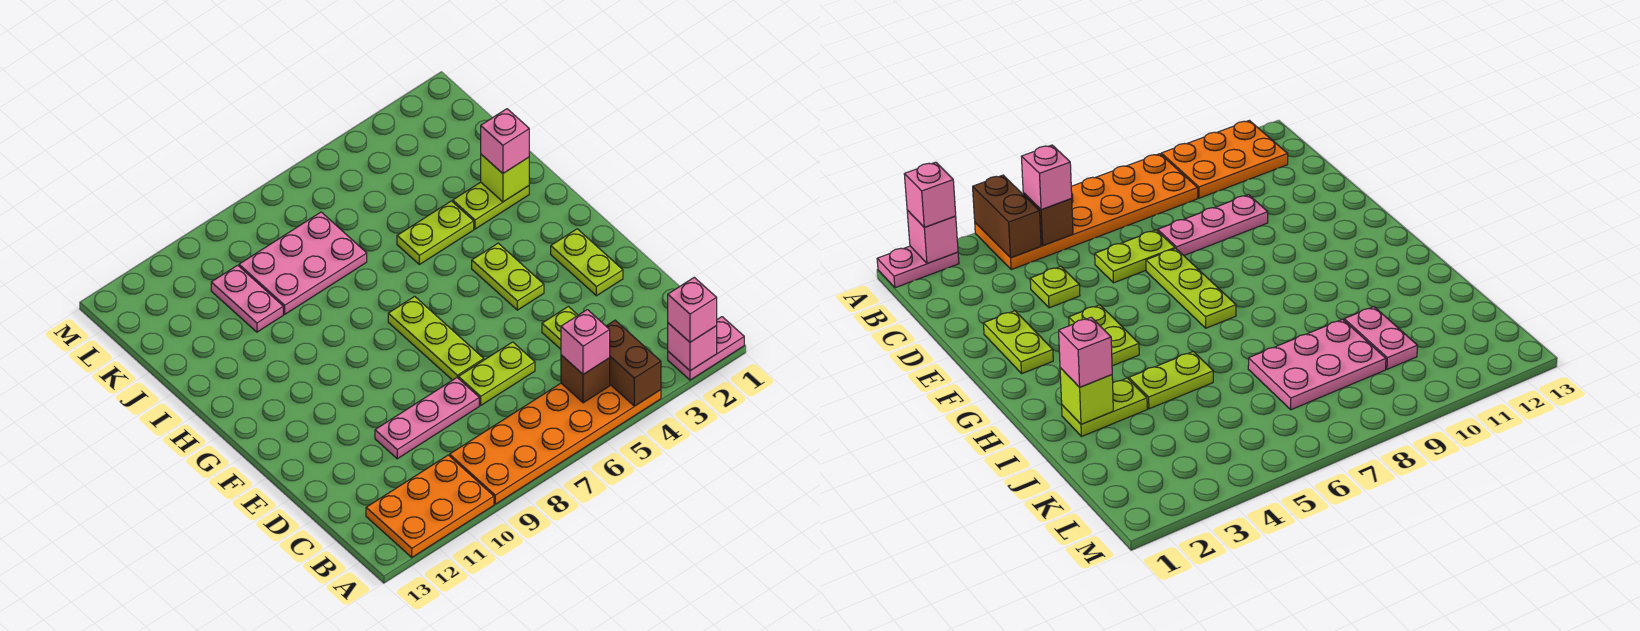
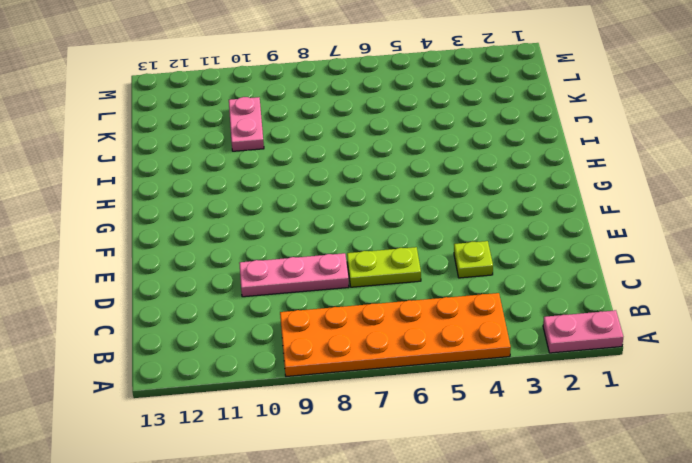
none -> orange 2x3 plate [366,455,494,557]
none -> lime 1x2 plate [551,229,623,296]
none -> lime 1x3 plate [388,296,484,380]

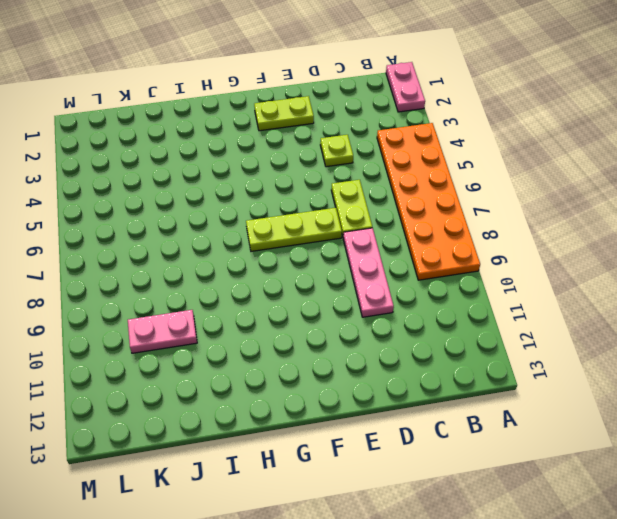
none -> orange 2x3 plate [366,455,494,557]
none -> lime 1x2 plate [472,243,544,310]
none -> lime 1x2 plate [453,182,529,229]

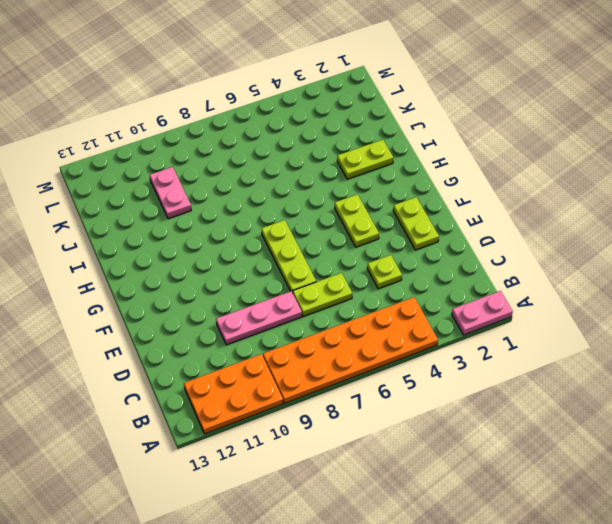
none -> lime 1x2 plate [397,201,474,264]
none -> pink 2x3 plate [239,212,367,314]
none -> pink 1x1 brick [668,323,717,371]

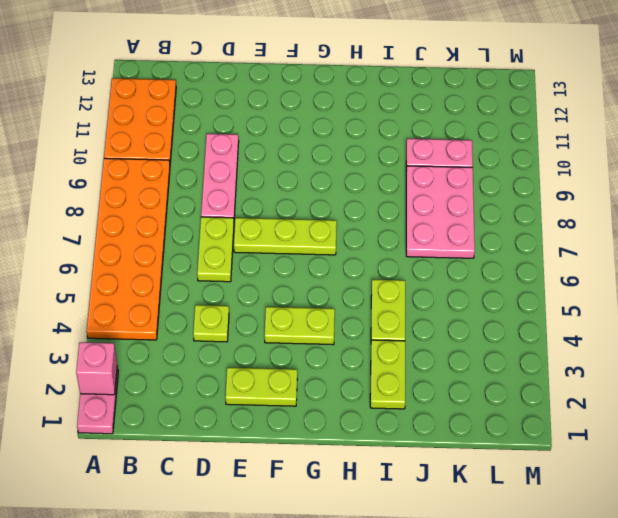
none -> brown 1x2 brick [606,320,661,406]
none -> brown 1x1 brick [561,355,610,403]
none -> lime 1x1 brick [481,154,529,202]

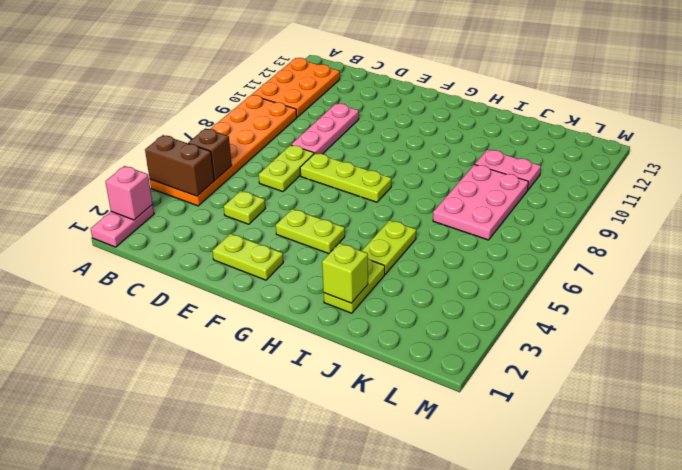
none -> pink 1x1 brick [668,278,717,342]
none -> pink 1x1 brick [561,310,610,374]
none -> pink 1x1 brick [481,109,529,173]

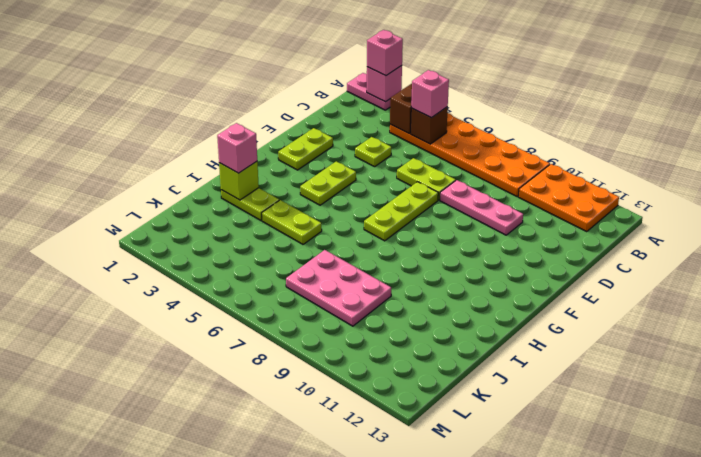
none -> pink 1x2 plate [211,265,283,332]

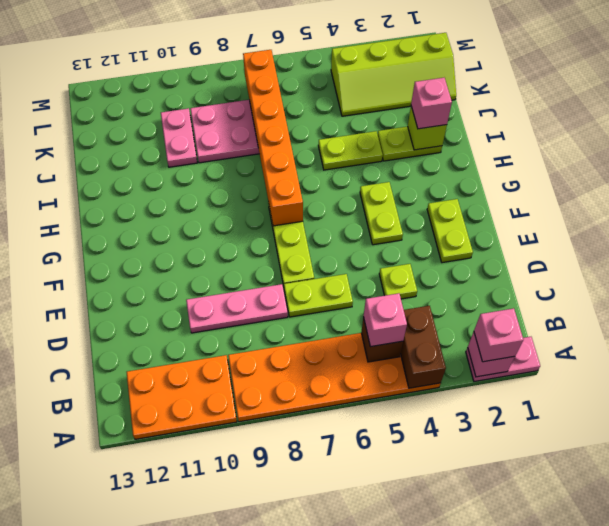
orange 1x6 brick [243,50,303,226] -> none
lime 2x4 slope [331,33,456,116] -> none

